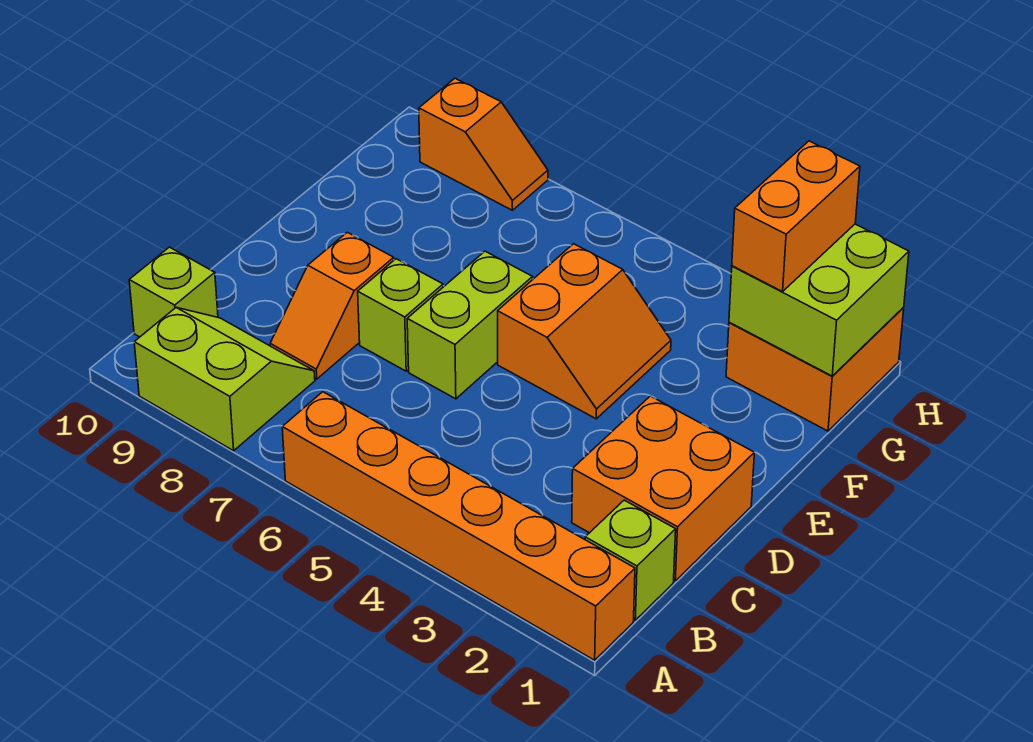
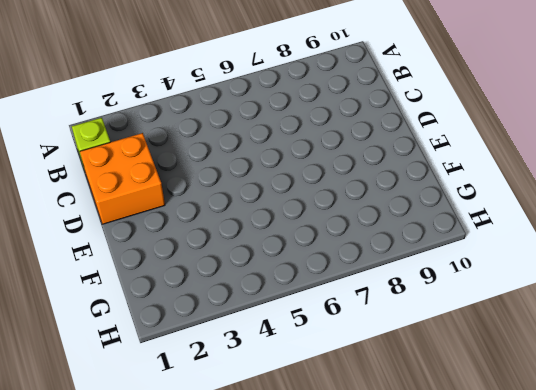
none -> orange 1x6 brick [282,392,635,660]
none -> lime 2x2 slope [134,308,315,451]
none -> lime 1x1 brick [129,247,218,337]

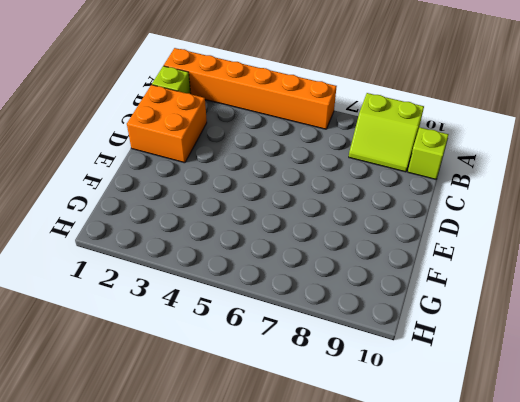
none -> orange 1x2 slope [270,232,394,379]
none -> lime 1x2 brick [407,251,533,399]
none -> lime 1x1 brick [358,259,443,371]

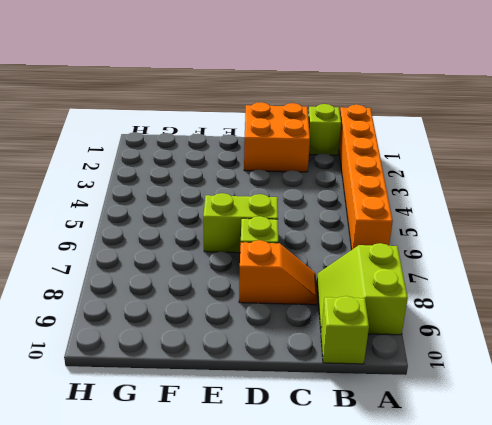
none -> orange 2x2 slope [498,244,671,419]
none -> orange 2x2 brick [726,308,904,431]
none -> orange 1x2 slope [419,78,548,210]

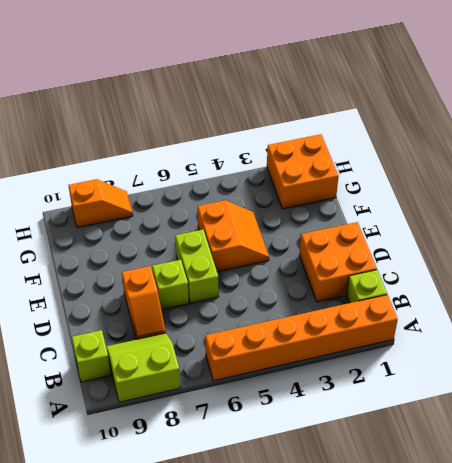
none -> lime 2x2 brick [729,224,909,376]
none -> orange 1x2 brick [732,141,860,292]

